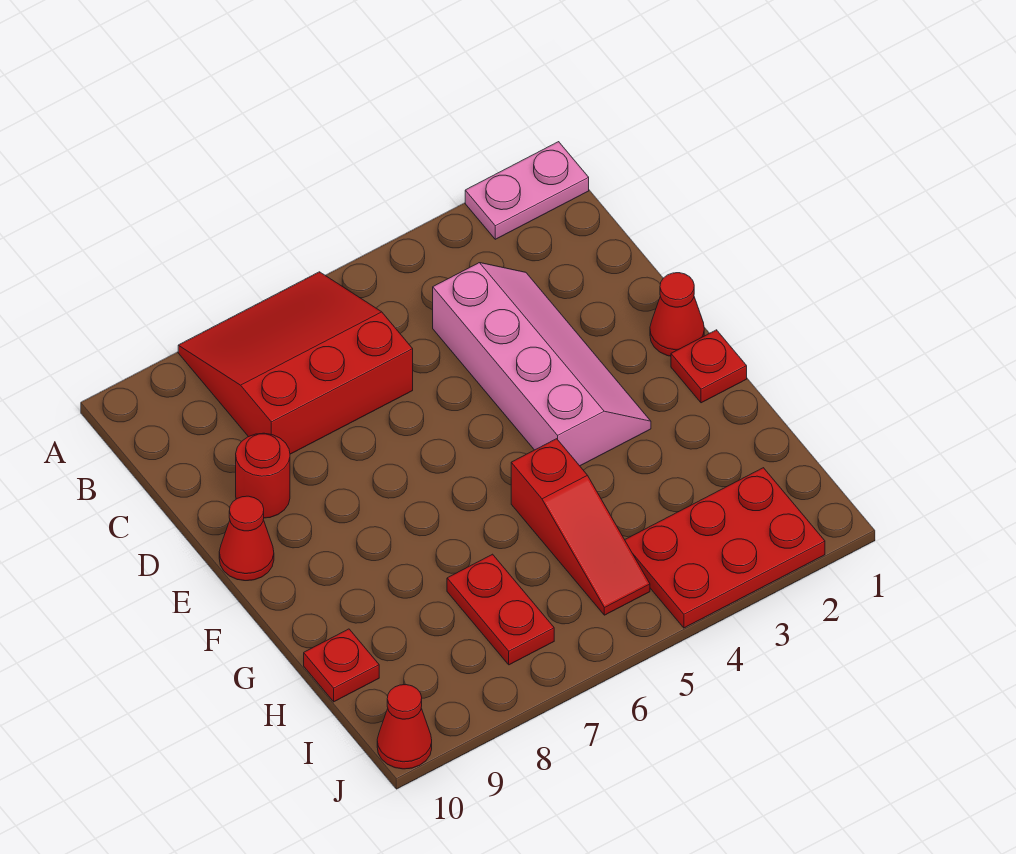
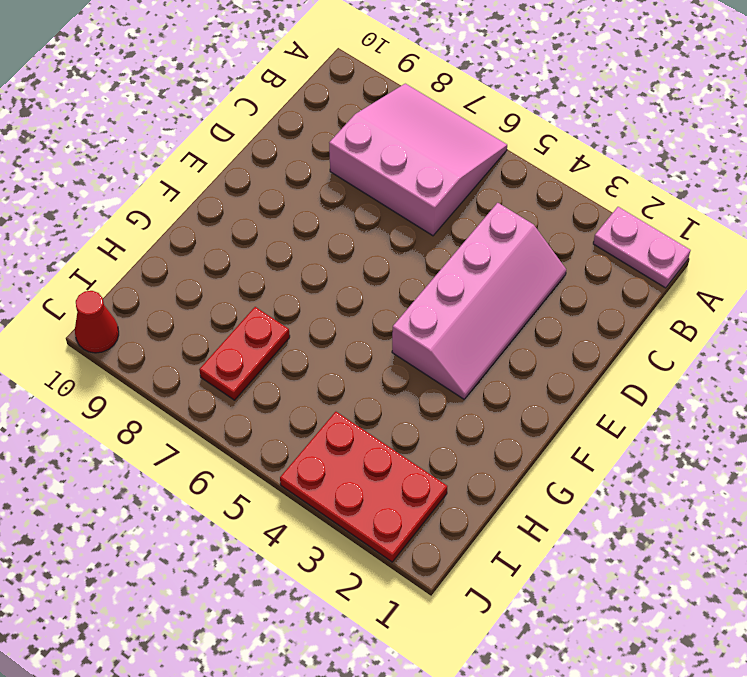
pink 3x3 slope [329,84,507,236] -> red 3x3 slope [178,272,413,454]
none -> red 1x1 round brick [236,433,290,518]
none -> red 1x1 cone [650,273,704,356]
none -> red 1x1 cone [219,496,274,581]

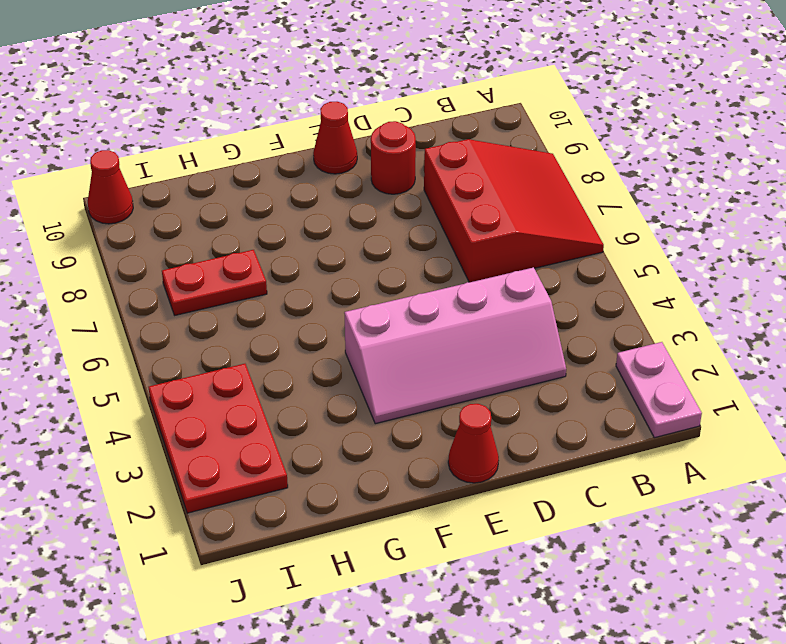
none -> red 1x1 plate [671,330,747,403]
none -> red 1x3 slope [511,439,650,615]
none -> red 1x1 plate [304,629,379,702]

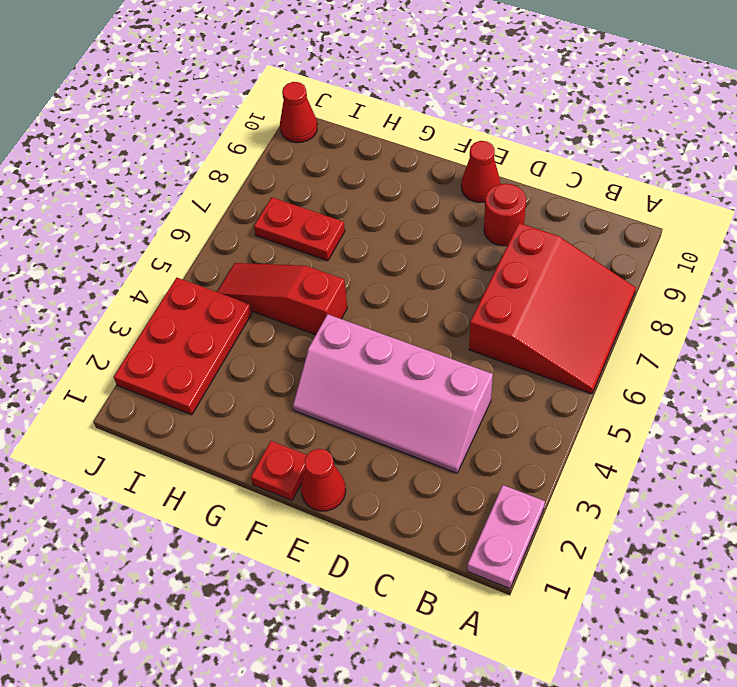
none -> red 1x1 plate [304,629,379,702]

